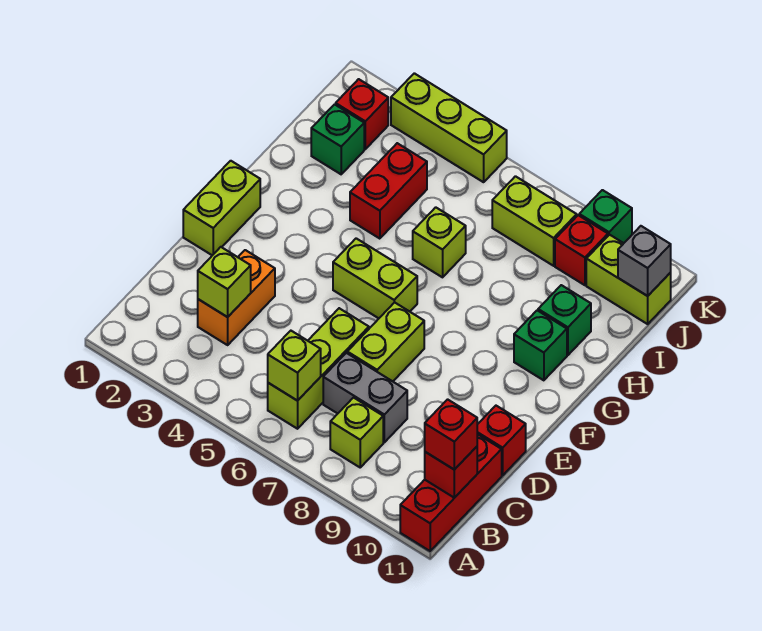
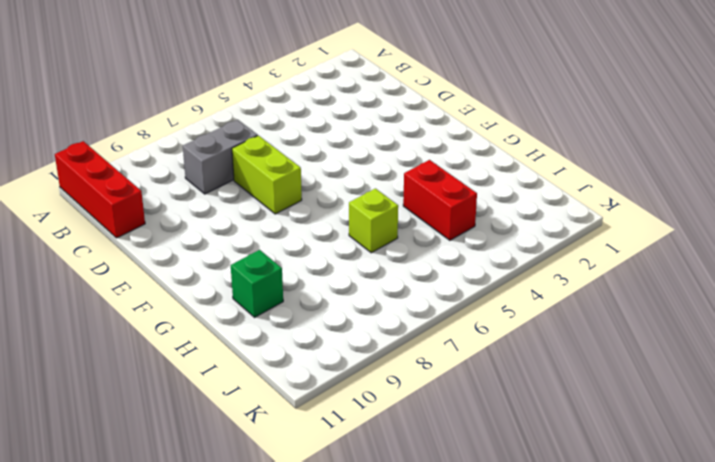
none -> lime 1x3 brick [268,308,369,429]
none -> lime 1x1 brick [330,398,383,467]
none -> orange 1x2 brick [198,250,275,345]

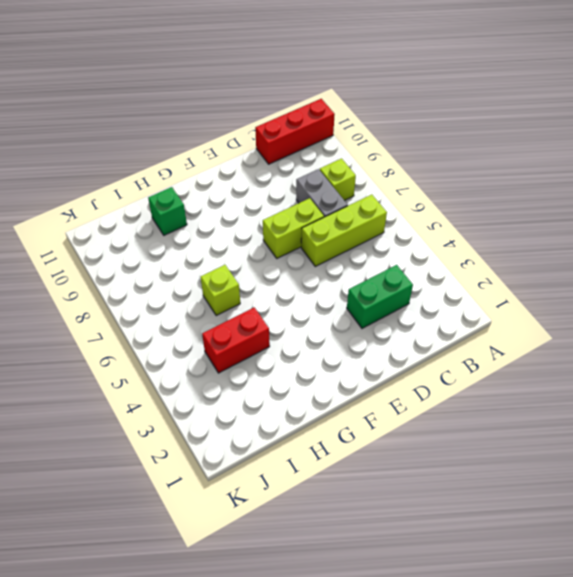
green 1x2 brick [347,265,413,328] -> orange 1x2 brick [198,250,275,345]
none -> red 1x1 brick [477,406,526,475]
none -> lime 1x2 brick [183,161,260,255]
none -> lime 1x2 brick [333,238,417,318]

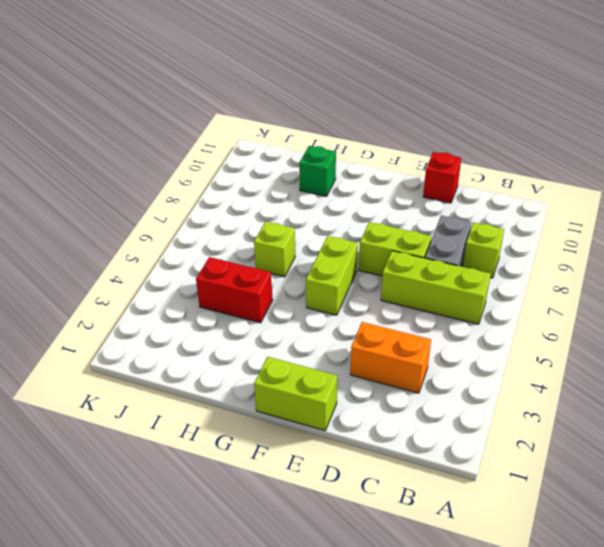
none -> red 1x3 brick [400,434,502,551]
none -> green 1x1 brick [514,310,567,380]
none -> green 1x1 brick [311,104,364,174]

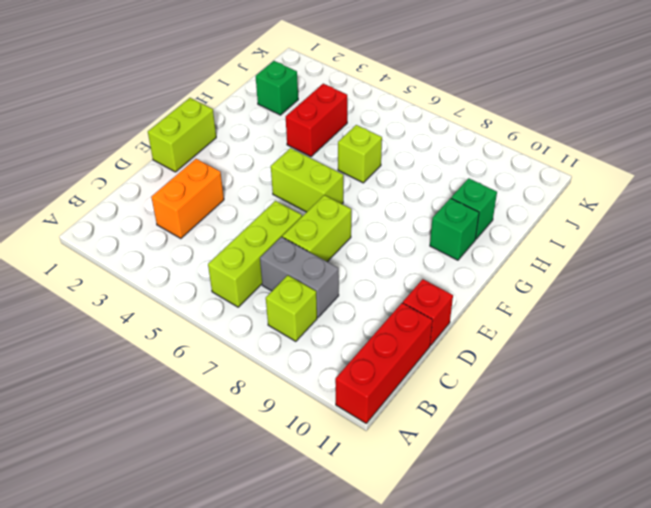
none -> red 1x1 brick [336,79,388,149]
none -> lime 1x2 brick [492,176,577,266]
none -> red 1x1 brick [555,215,608,285]

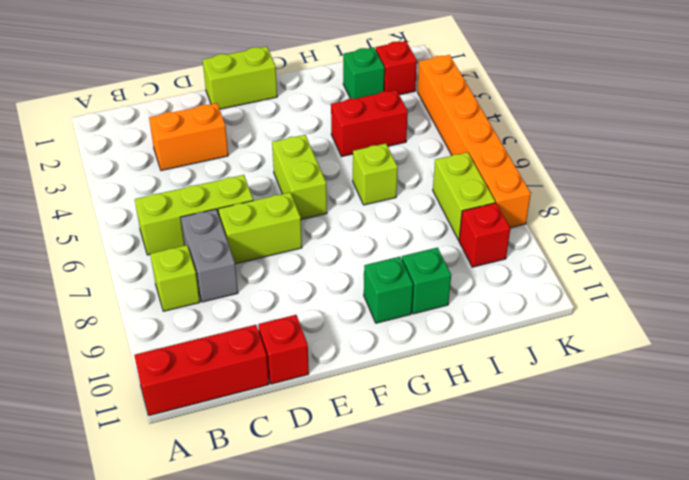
orange 1x6 brick [417,55,531,228] -> lime 1x3 brick [391,73,507,182]
none -> lime 1x2 brick [586,235,671,324]
none -> green 1x1 brick [579,190,632,243]
none -> lime 1x1 brick [268,331,321,401]

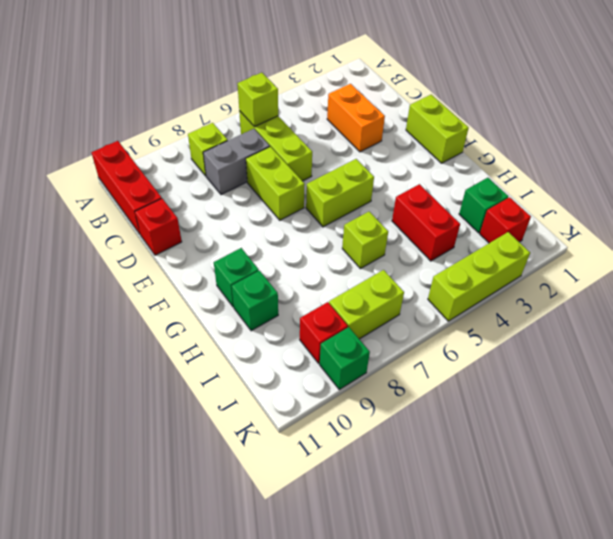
none -> lime 1x2 brick [586,235,671,324]
none -> red 1x1 brick [425,447,477,498]
none -> lime 1x1 brick [198,247,251,317]

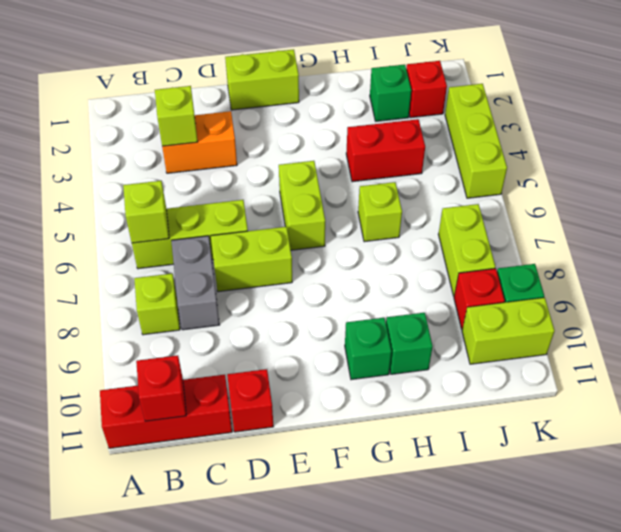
lime 1x2 brick [462,298,555,364] -> lime 1x2 brick turned to [586,235,671,324]
none -> grey 1x1 brick [618,226,671,296]
none -> red 1x1 brick [425,399,477,470]

